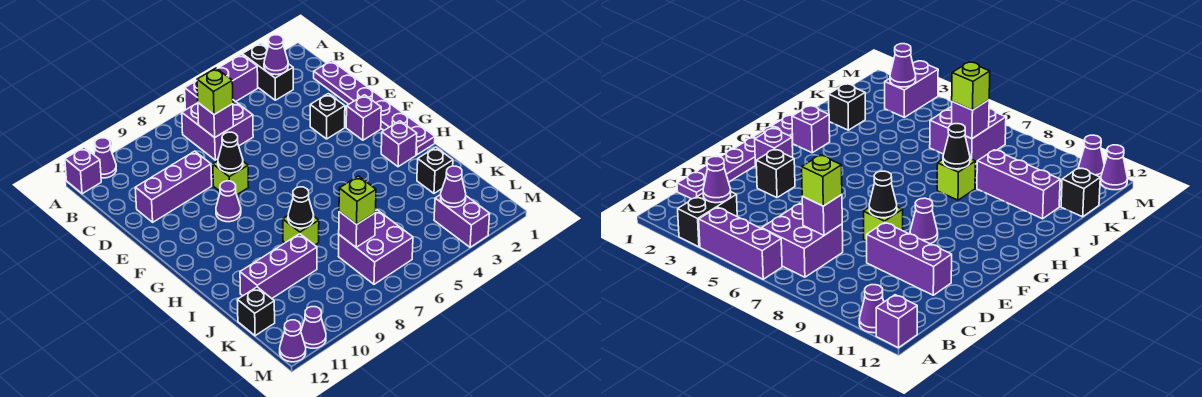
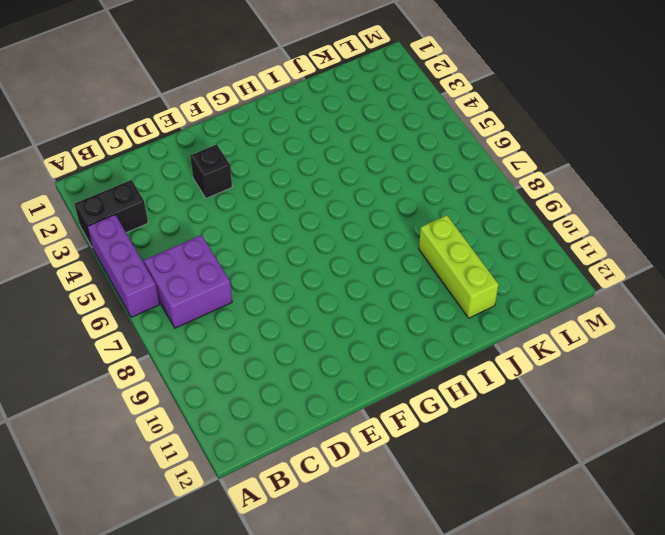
lime 1x3 brick [419,215,499,318] -> purple 1x3 brick [240,234,317,298]
none -> purple 1x1 cone [94,138,116,178]
none -> purple 1x1 brick [65,147,101,194]
none -> purple 1x6 plate [314,61,435,155]

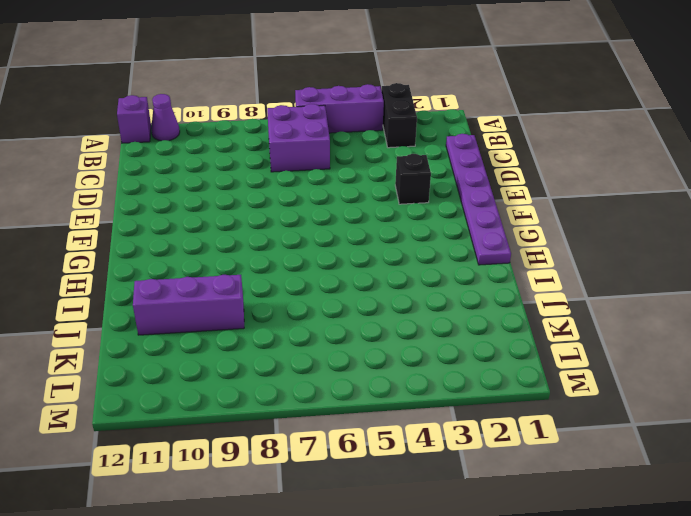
none -> purple 1x3 brick [135,151,212,222]
none -> lime 1x1 brick [213,161,249,194]
none -> purple 1x1 brick [346,95,381,140]

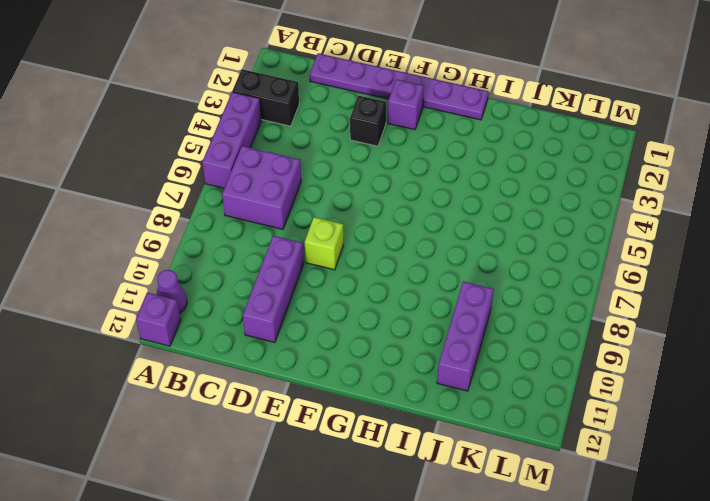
none -> purple 1x1 cone [216,181,241,222]
none -> purple 1x1 brick [381,121,417,167]
none -> lime 1x1 brick [283,216,319,245]

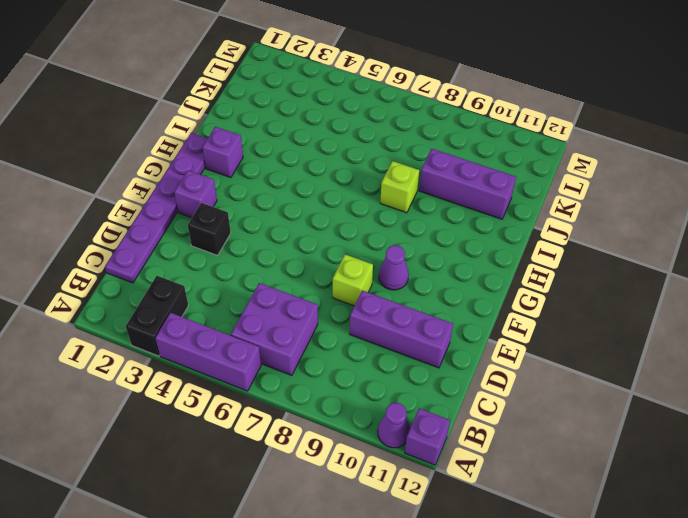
none -> black 1x1 brick [417,147,453,193]
none -> purple 2x2 brick [339,210,413,284]
none -> black 1x1 brick [237,287,275,336]

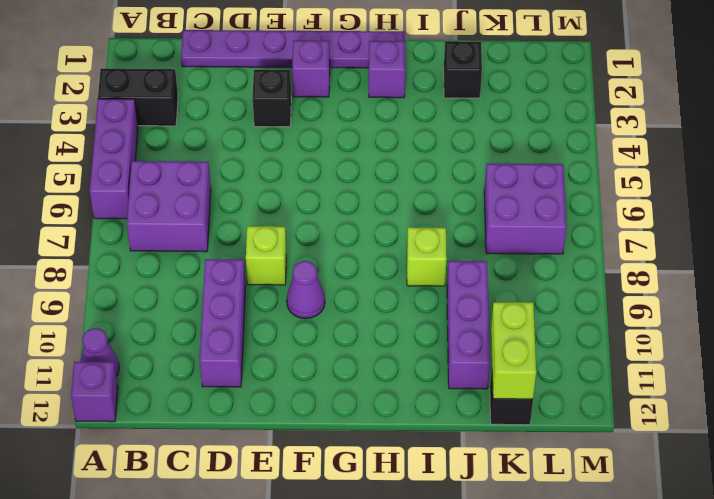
lime 1x2 brick [491,302,536,399] -> none
none -> purple 1x2 brick [434,195,490,247]
none -> purple 1x1 cone [301,307,326,348]
none -> purple 1x1 cone [280,320,306,362]

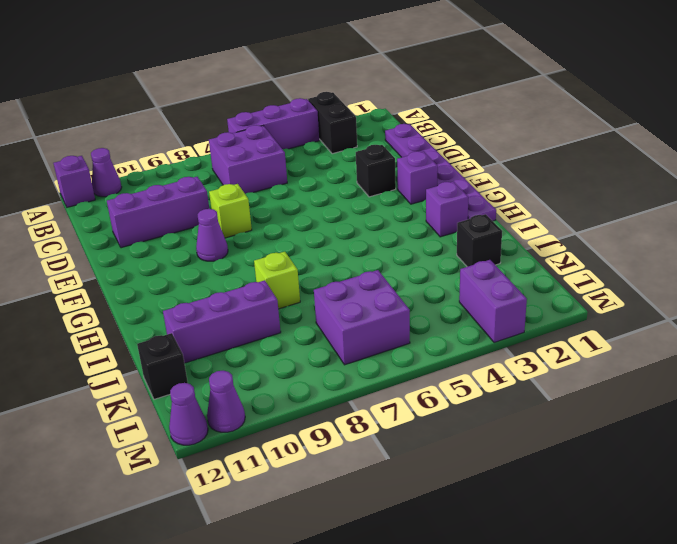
none -> purple 1x1 cone [264,35,288,75]
none -> purple 1x1 brick [198,103,233,138]
none -> black 1x1 cone [218,132,243,173]

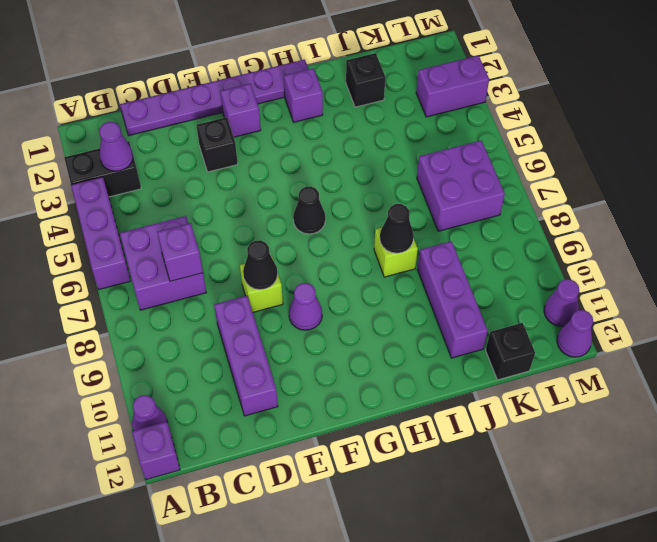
black 1x1 cone [293,187,325,234] -> none
none -> purple 1x1 brick [339,212,376,247]
none -> purple 1x1 cone [441,166,466,207]
none -> lime 1x1 brick [197,68,233,115]

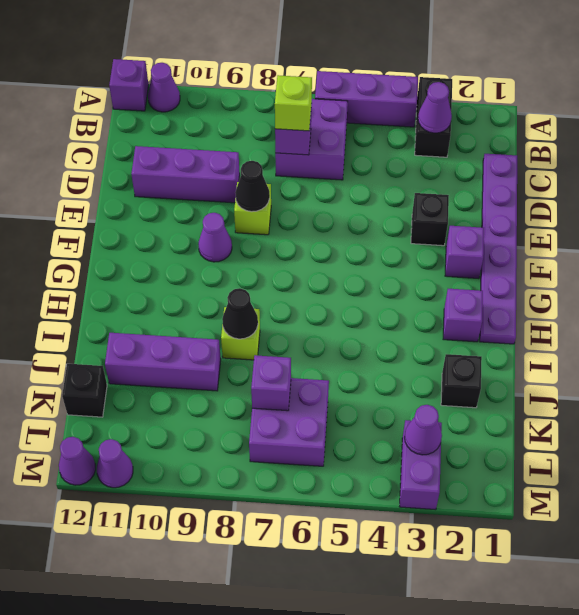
none -> lime 1x1 brick [339,176,376,225]

